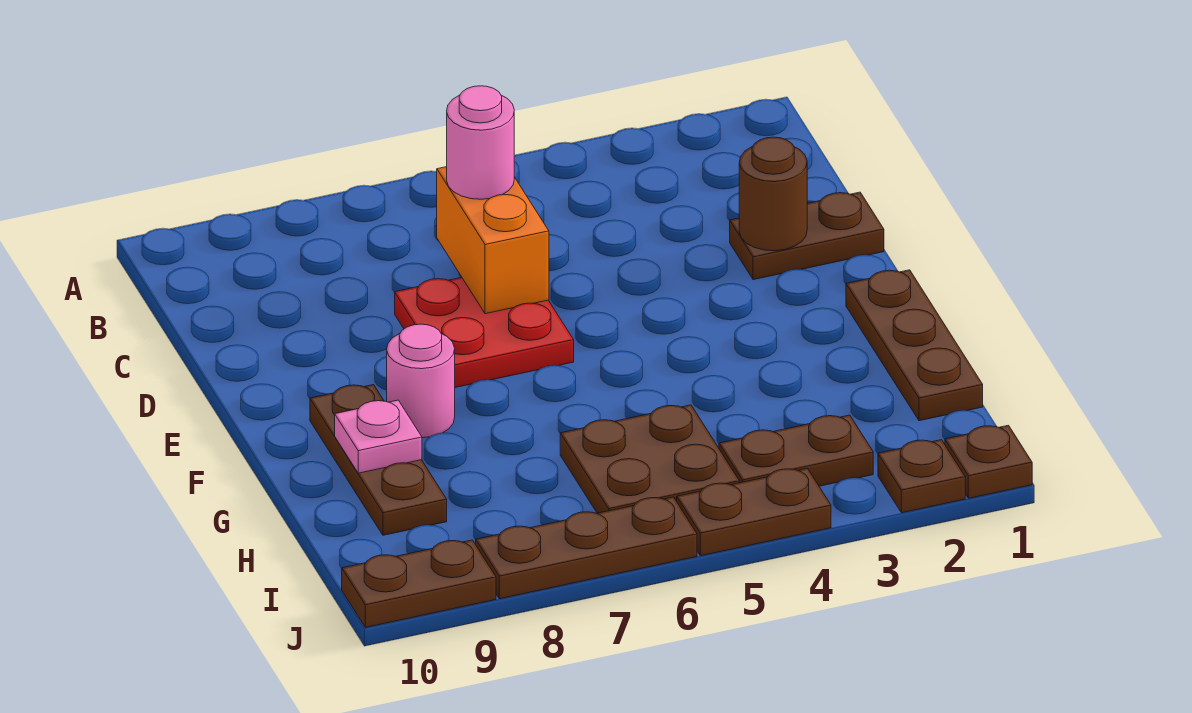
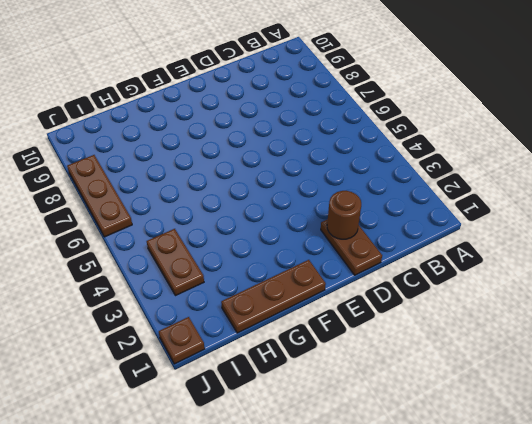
none -> red 2x2 plate [395,277,574,387]
none -> pink 1x1 round brick [387,324,455,438]
none -> brown 1x3 plate [310,385,447,535]

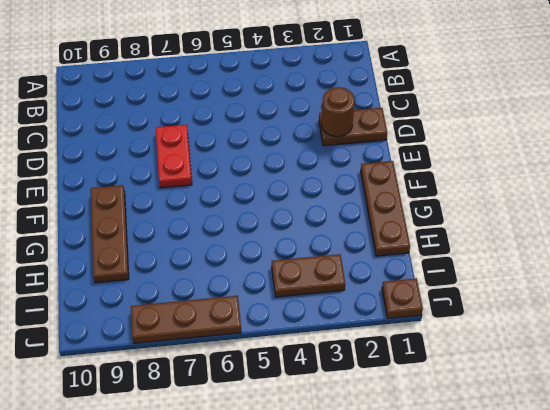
red 1x2 plate [156,125,192,188] -> red 2x2 plate [395,277,574,387]
none -> pink 1x1 round brick [387,324,455,438]
none -> brown 2x2 plate [560,405,739,513]
none -> brown 1x1 plate [878,440,965,513]

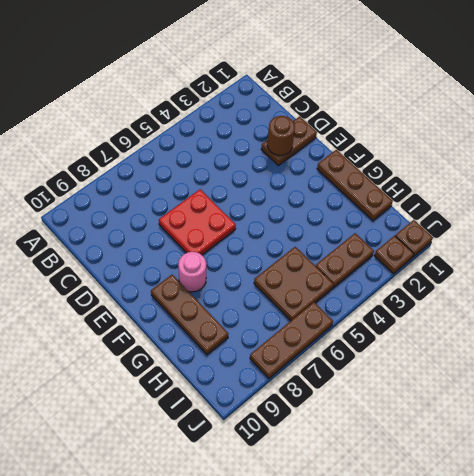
none -> brown 1x2 plate [677,468,831,556]
none -> brown 1x2 plate [342,540,496,627]
none -> orange 1x2 brick [437,167,549,314]

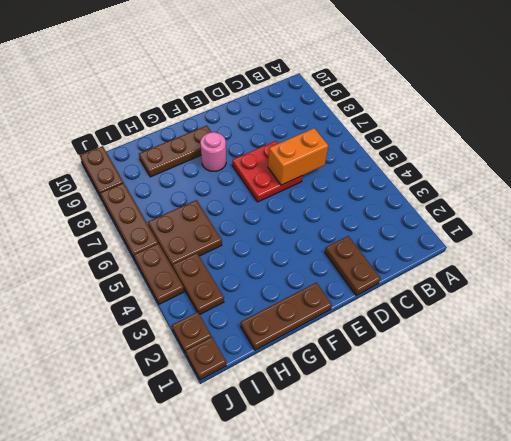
none -> brown 1x1 round brick [739,137,807,251]
none -> pink 1x1 plate [335,400,422,473]
none -> pink 1x1 round brick [447,86,514,199]

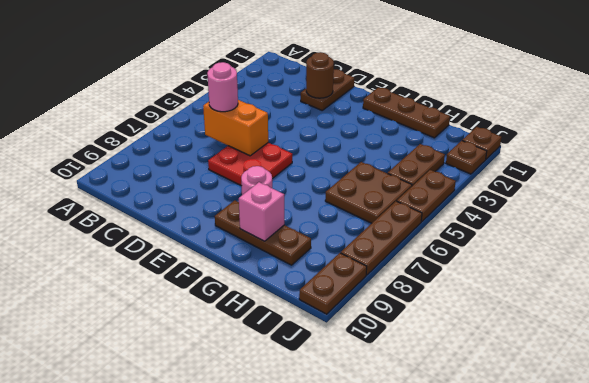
pink 1x1 brick [239,182,284,241] -> pink 1x1 plate [335,400,422,473]

